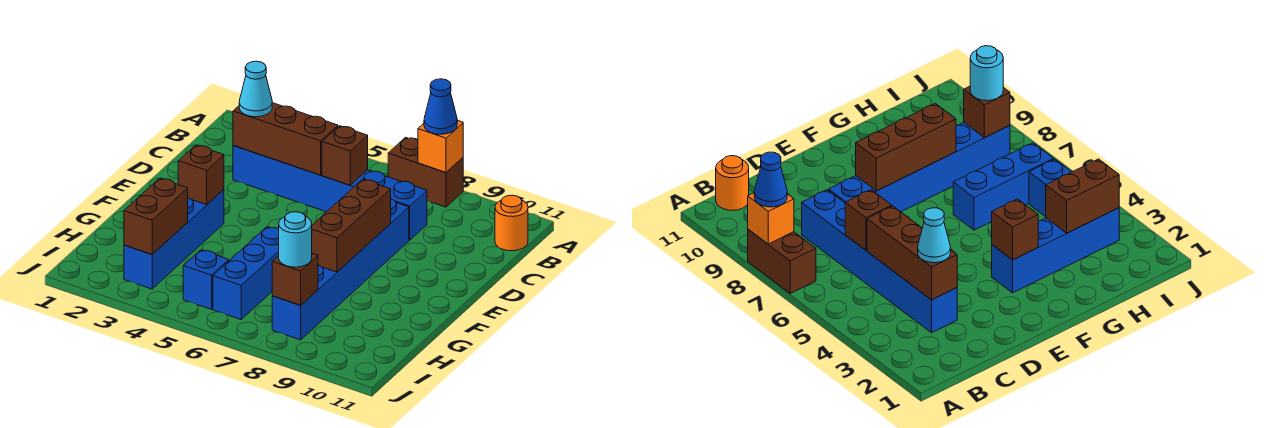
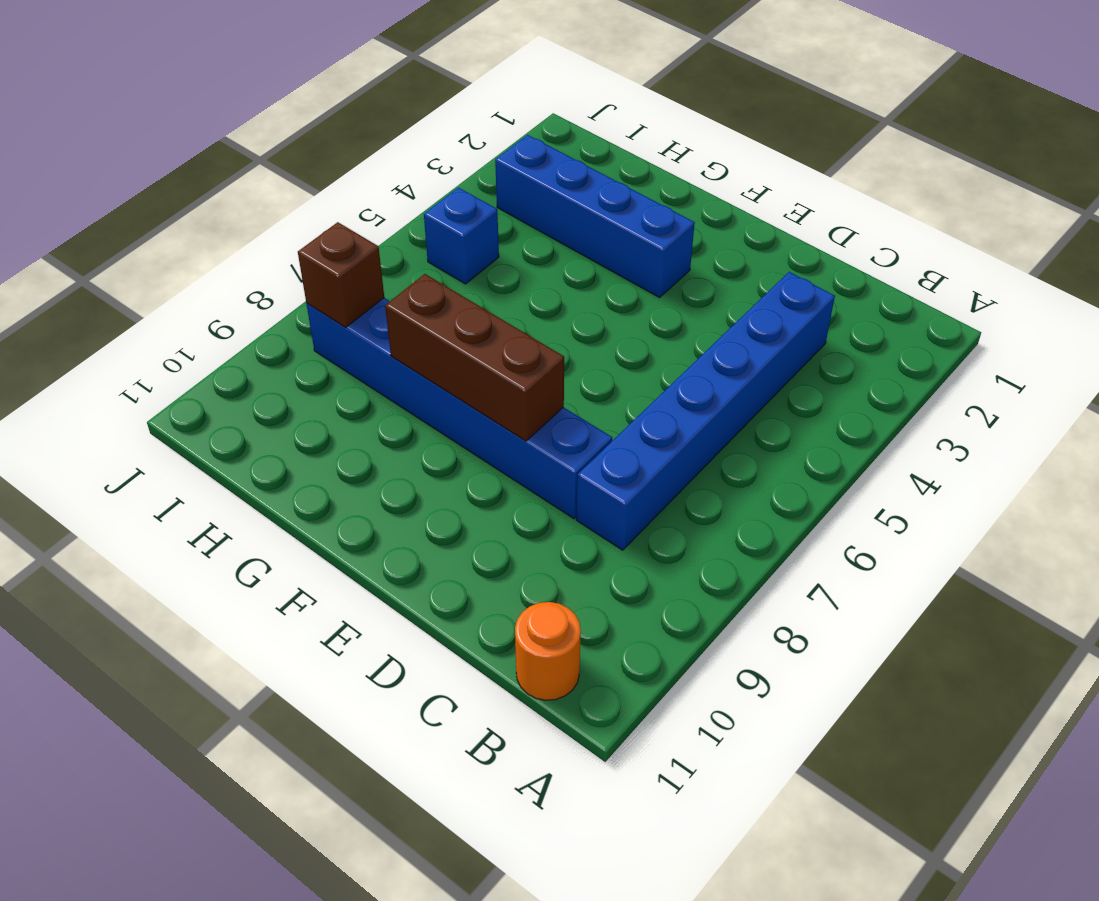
none -> brown 1x2 brick [388,137,463,207]
none -> blue 1x3 brick [213,227,279,319]
none -> orange 1x1 brick [418,120,463,172]

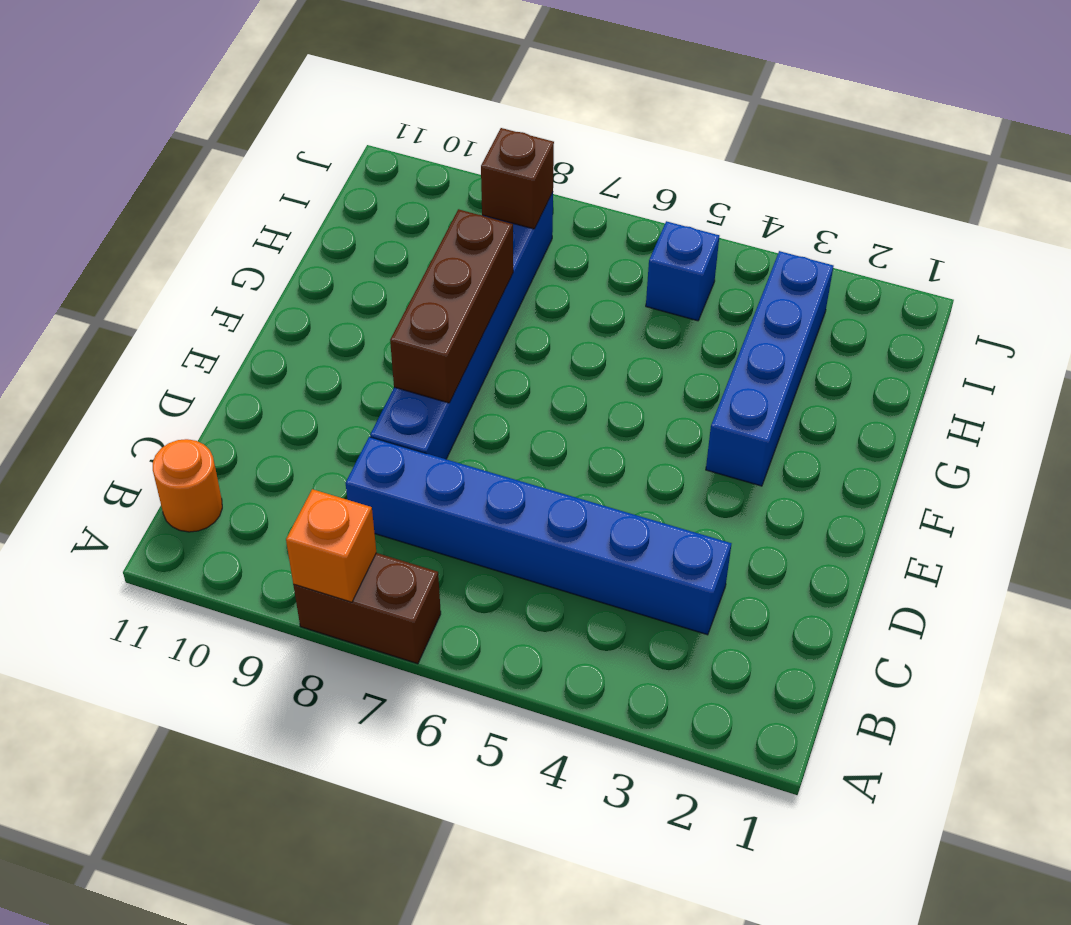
none -> blue 1x3 brick [213,227,279,319]
none -> brown 1x3 brick [233,103,338,175]
none -> brown 1x1 brick [322,126,368,185]

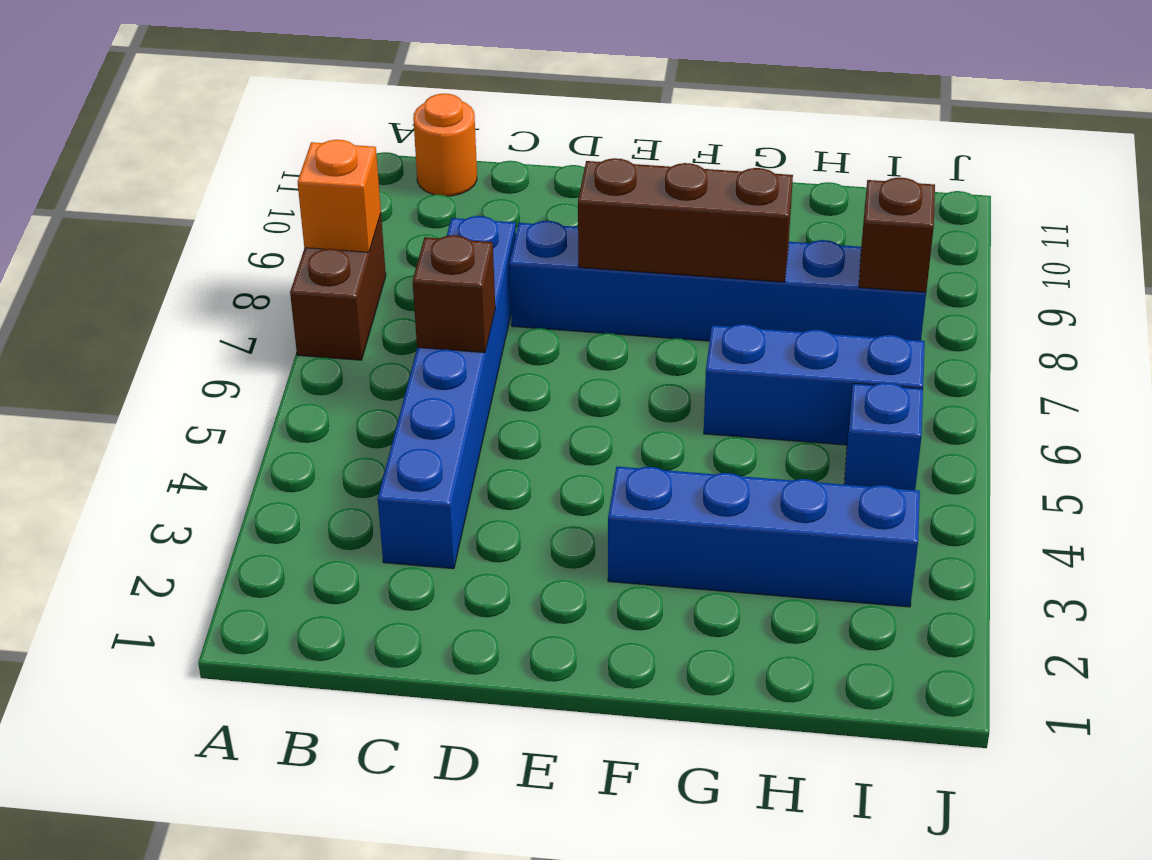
none -> brown 1x3 brick [233,103,338,175]
none -> brown 1x1 brick [178,145,224,205]
none -> brown 1x2 brick [124,178,188,254]

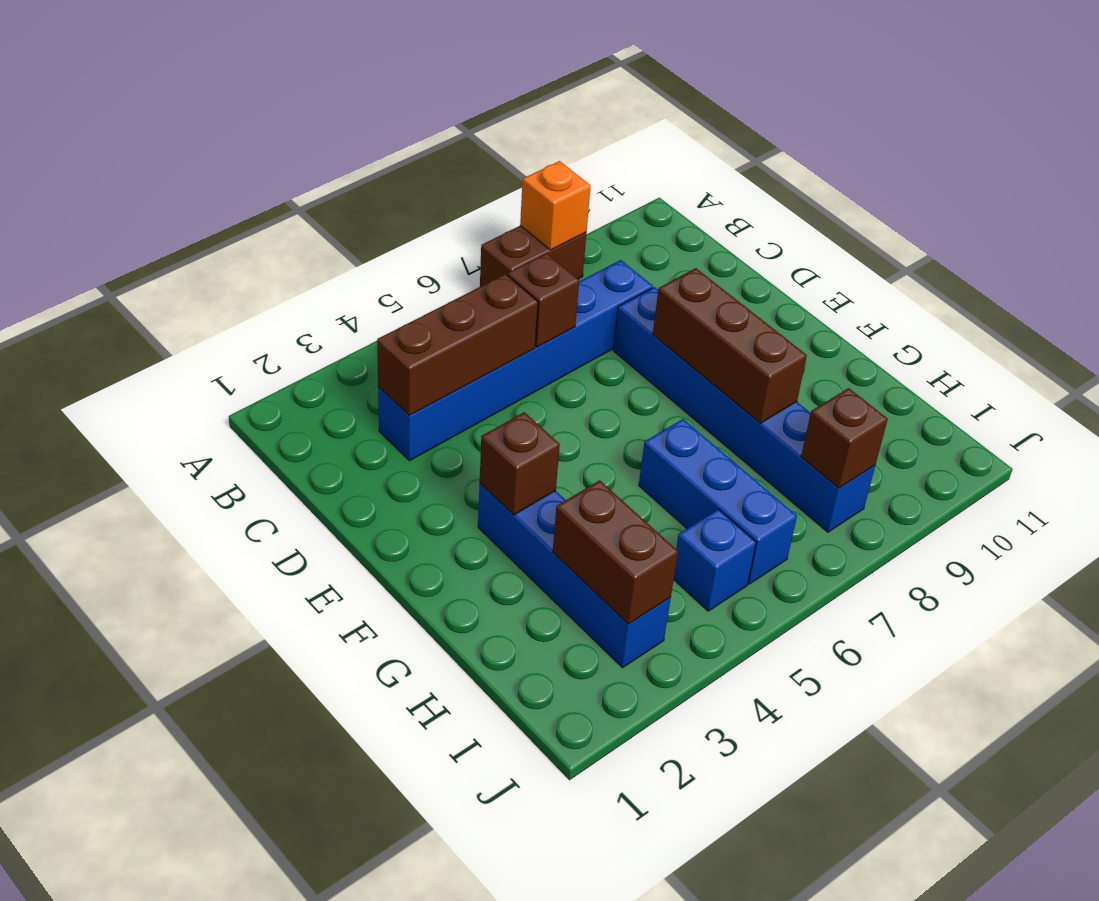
none -> orange 1x1 round brick [495,195,528,251]
none -> blue 1x1 cone [424,79,457,134]
none -> cyan 1x1 cone [239,61,272,117]

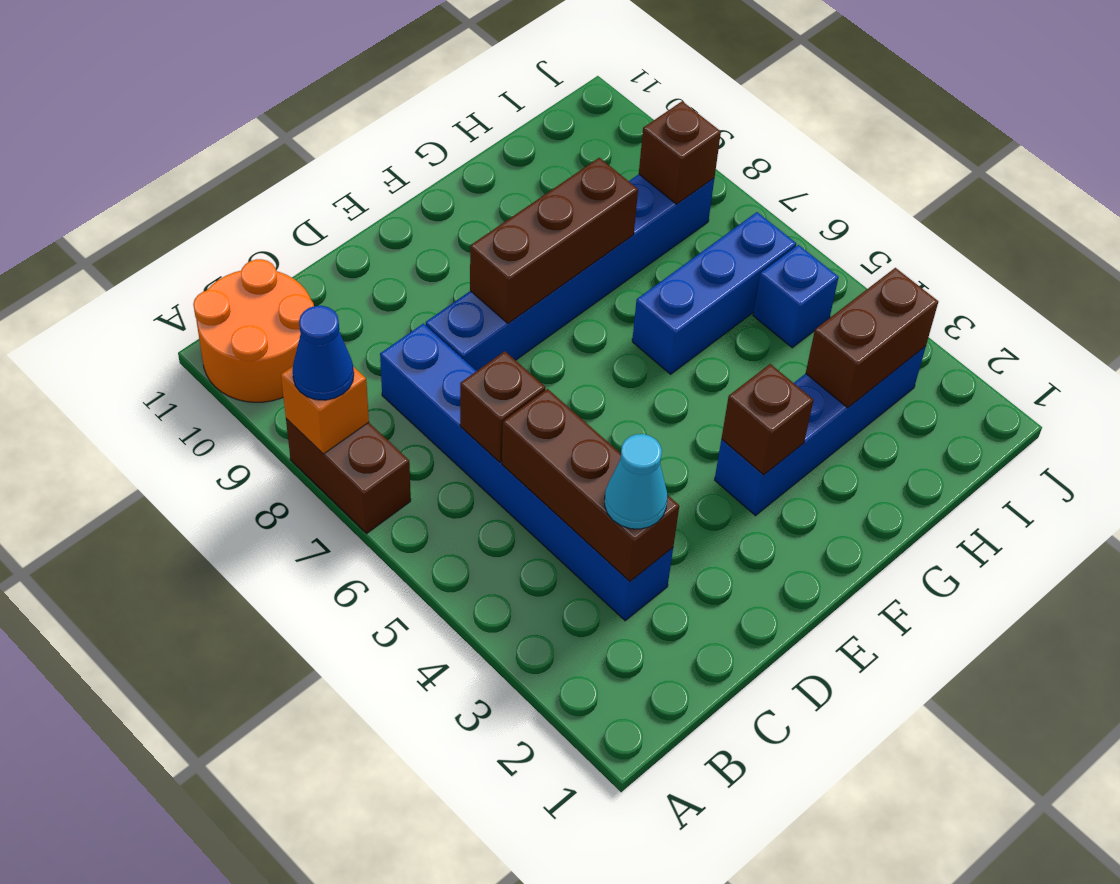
orange 2x2 round brick [193,259,314,402] -> orange 1x1 round brick [495,195,528,251]
none -> cyan 1x1 round brick [279,212,312,267]

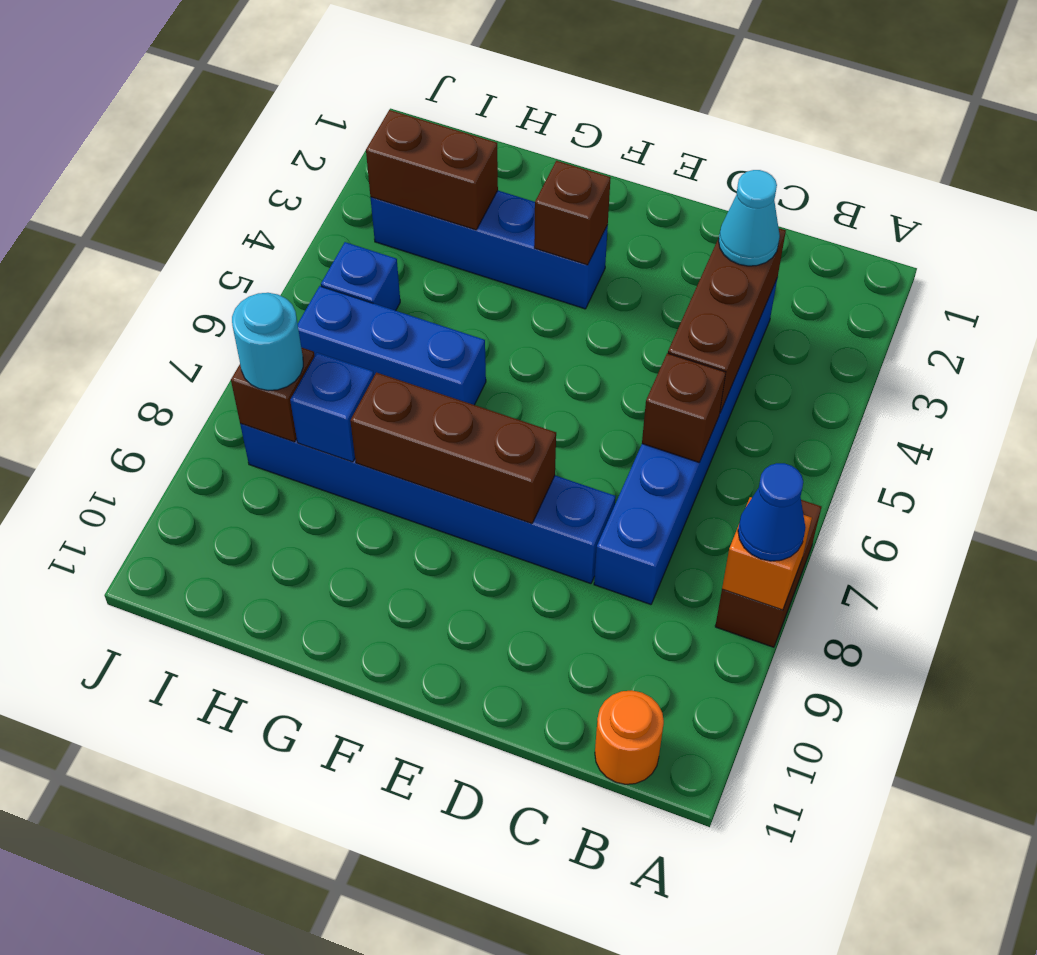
blue 1x1 brick [290,353,374,462] -> none

